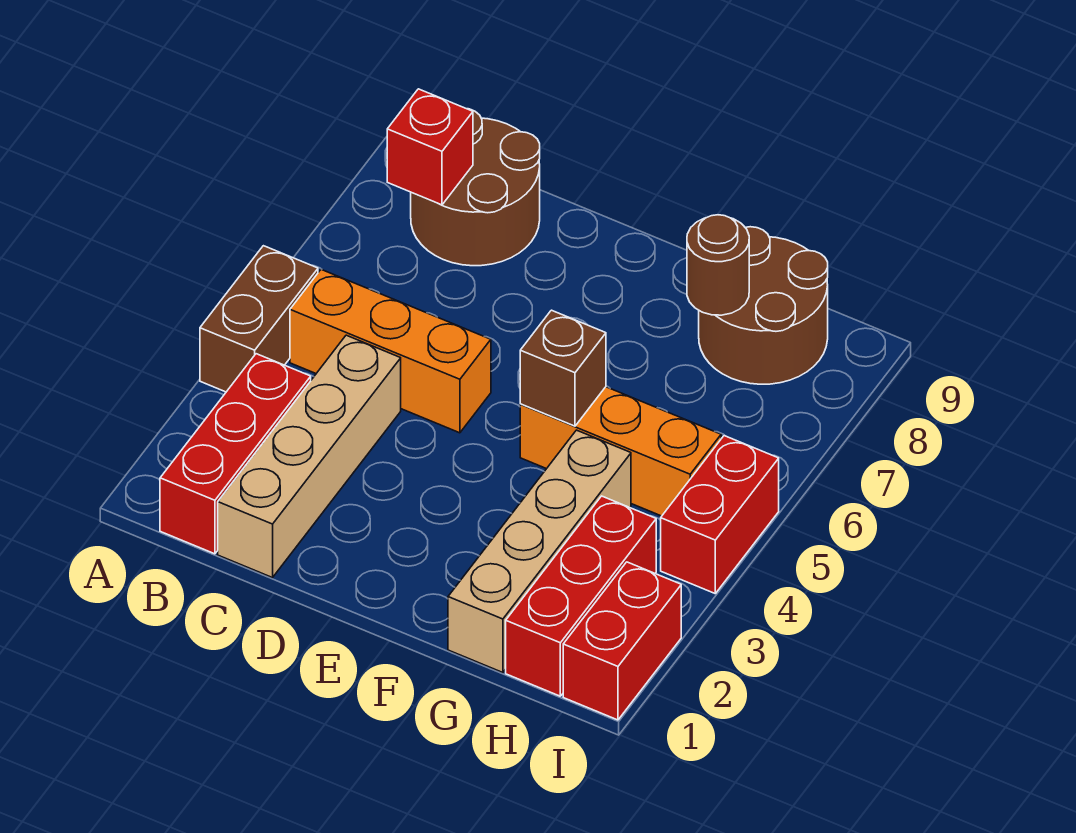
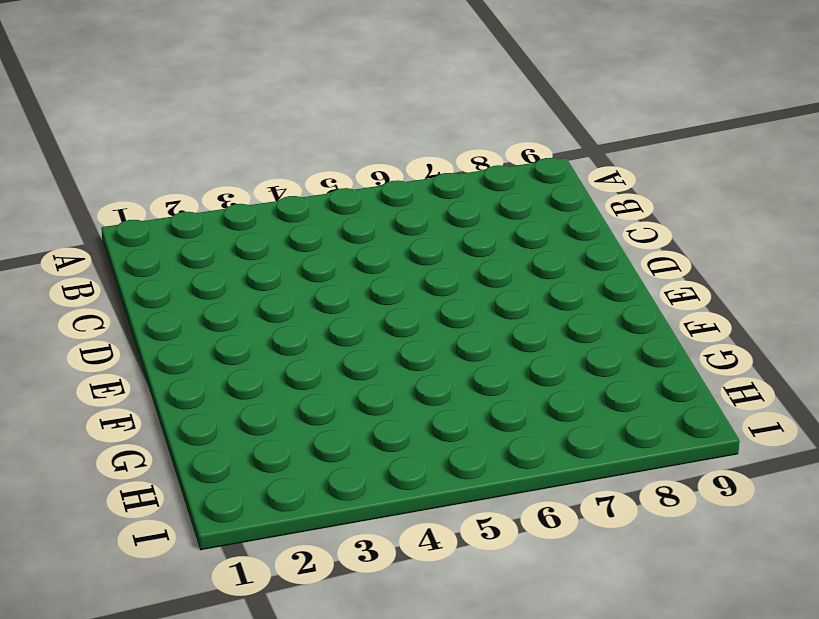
none -> brown 1x2 brick [200,246,318,392]
none -> red 1x3 brick [160,354,311,554]
none -> orange 1x3 brick [290,270,491,433]

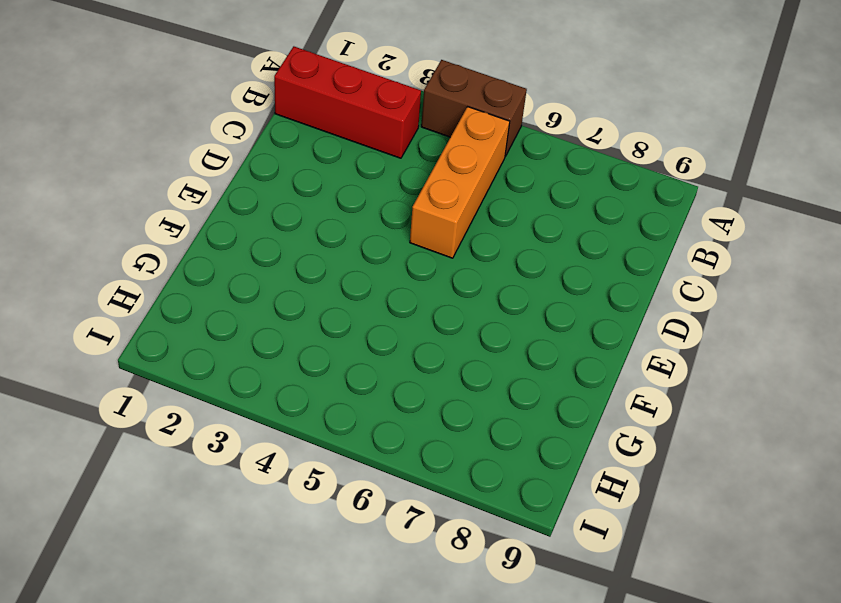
none -> brown 2x2 round brick [411,109,540,266]
none -> tan 1x4 brick [218,335,401,578]
none -> orange 1x3 brick [520,387,721,516]

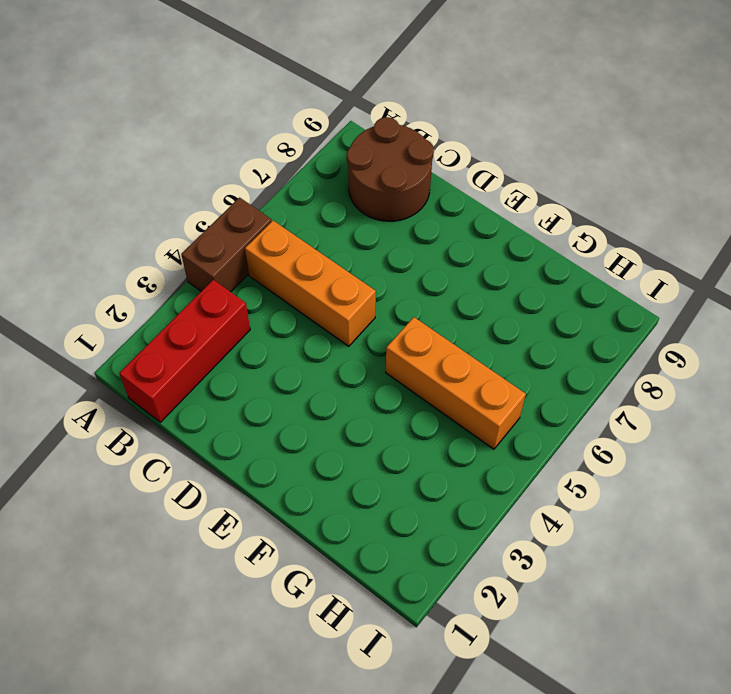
none -> tan 1x4 brick [218,335,401,578]
none -> tan 1x4 brick [448,430,631,673]
none -> brown 2x2 round brick [699,227,828,384]

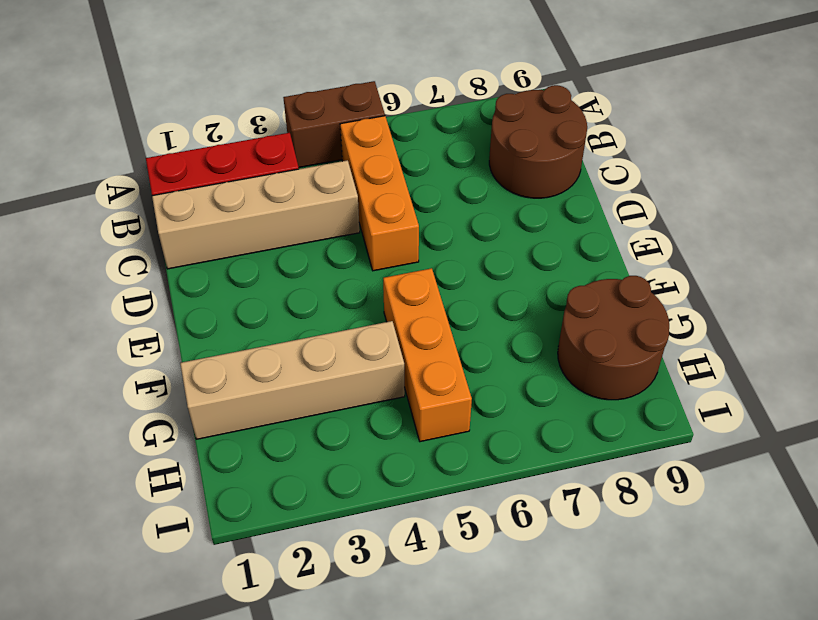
none -> red 1x3 brick [506,496,656,696]
none -> red 1x2 brick [563,562,681,720]
none -> red 1x2 brick [661,436,779,593]

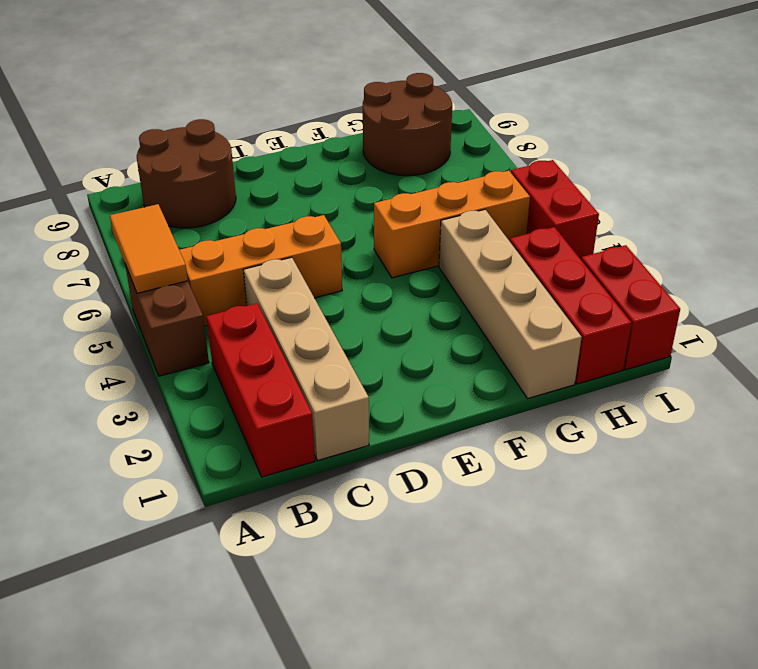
orange 1x2 tile [110,204,188,293] -> none
none -> red 1x1 brick [387,89,473,205]
none -> brown 1x1 brick [520,310,606,426]
none -> brown 1x1 round brick [687,215,749,315]

